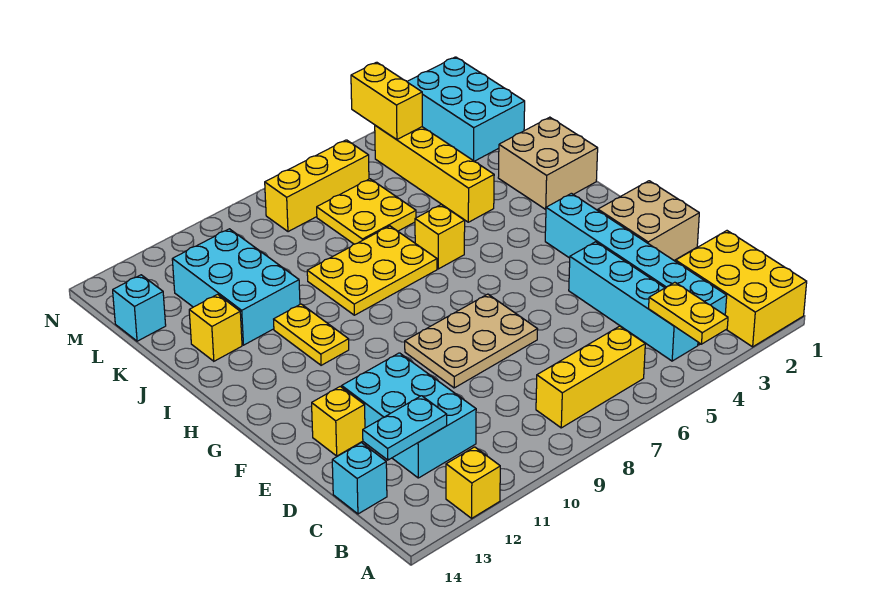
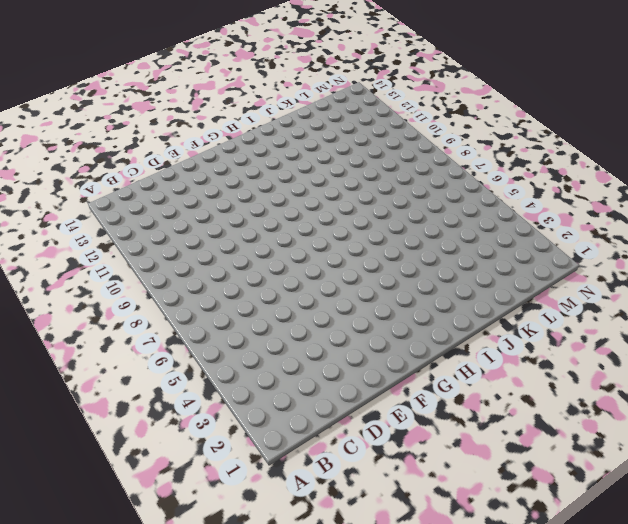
none -> yellow 2x3 brick [676,231,807,347]
none -> yellow 1x1 brick [446,447,500,518]
none -> cyan 1x6 brick [545,193,727,345]

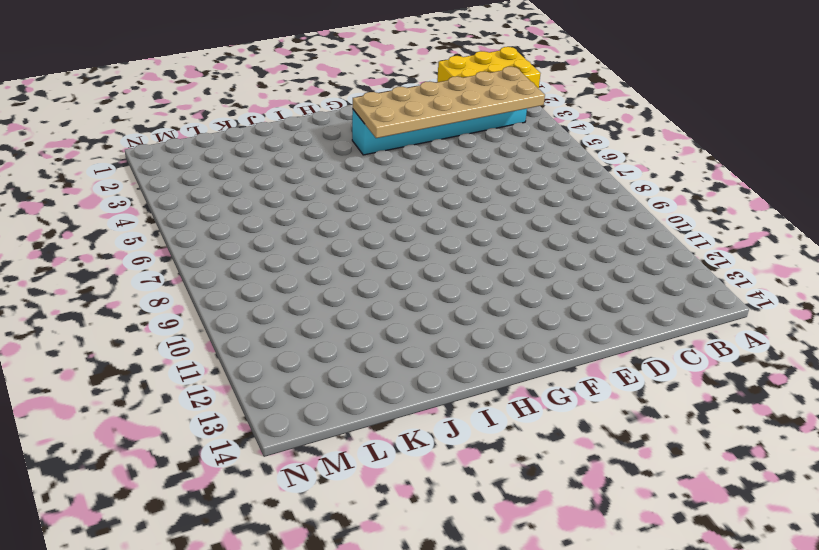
tan 2x6 plate [353,67,545,138] -> yellow 1x2 plate [649,282,728,344]
none -> yellow 1x1 brick [446,447,500,518]
none -> cyan 1x4 brick [569,242,698,361]
none -> yellow 1x3 brick [536,326,645,428]

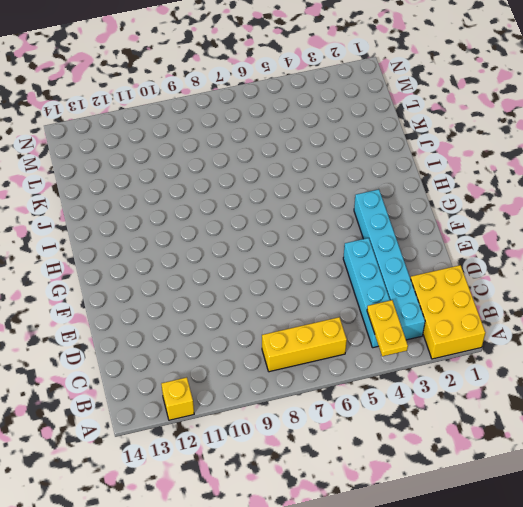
none -> cyan 2x3 brick [342,353,476,478]
none -> cyan 1x1 brick [332,443,387,514]
none -> tan 2x2 brick [598,181,699,260]

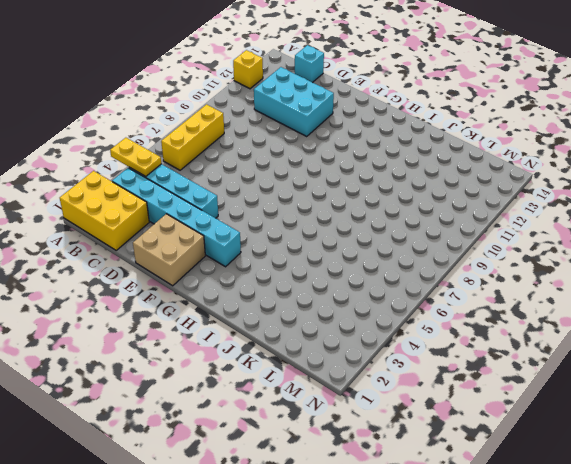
none -> tan 2x3 plate [405,294,538,388]
none -> yellow 1x1 brick [312,387,365,456]
none -> yellow 1x2 plate [274,304,349,365]

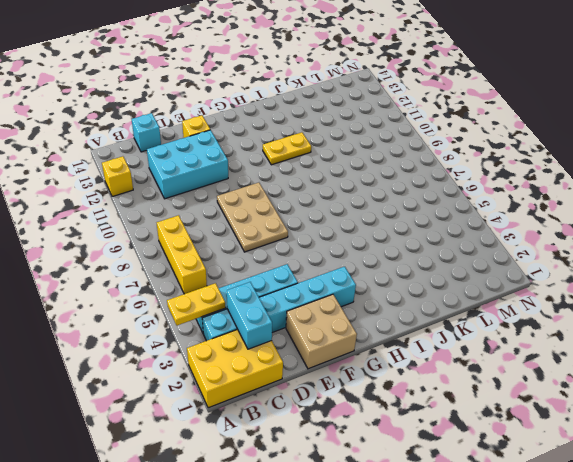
cyan 1x2 brick [227,282,272,349] -> none
none -> tan 2x2 brick [498,117,598,209]
none -> yellow 1x1 brick [415,204,465,269]
none -> yellow 2x3 plate [307,226,437,315]

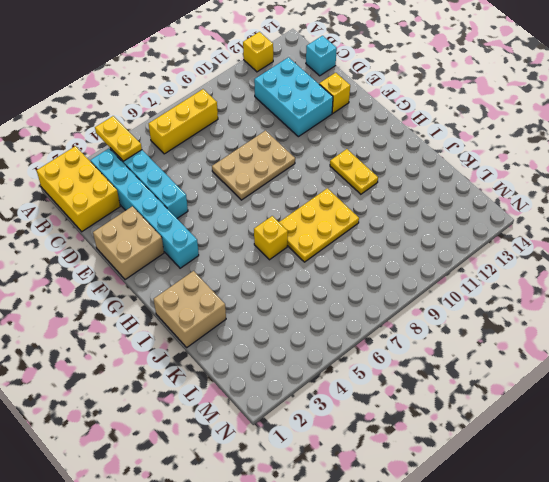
none -> yellow 1x4 brick [375,125,494,222]
none -> cyan 2x3 brick [172,229,300,345]
none -> yellow 1x1 brick [189,294,242,361]

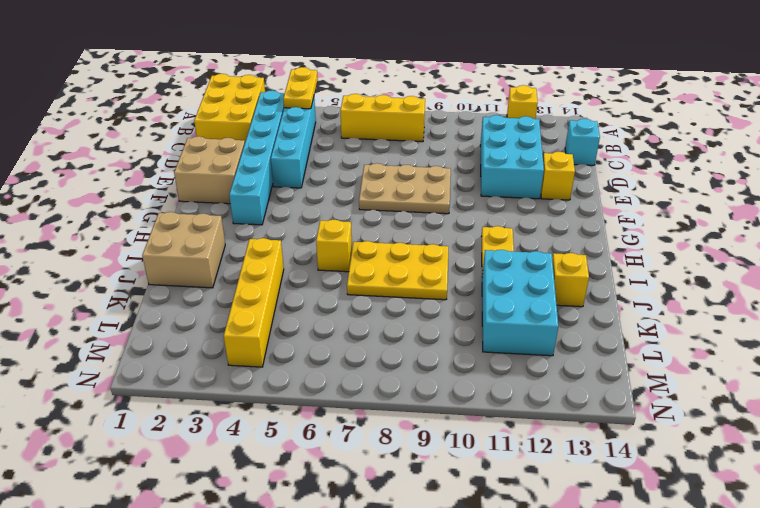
none -> yellow 2x2 plate [317,179,416,244]
none -> cyan 2x3 brick [407,57,525,161]
none -> cyan 1x1 brick [113,275,166,341]

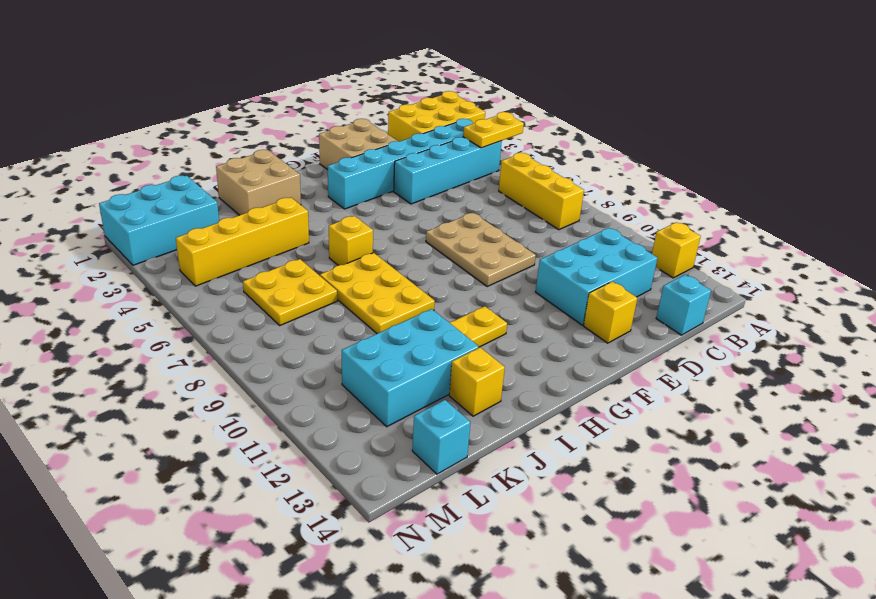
none -> yellow 1x3 brick [265,140,369,232]
none -> cyan 1x2 plate [363,396,447,460]
none -> yellow 1x2 brick [351,62,422,140]

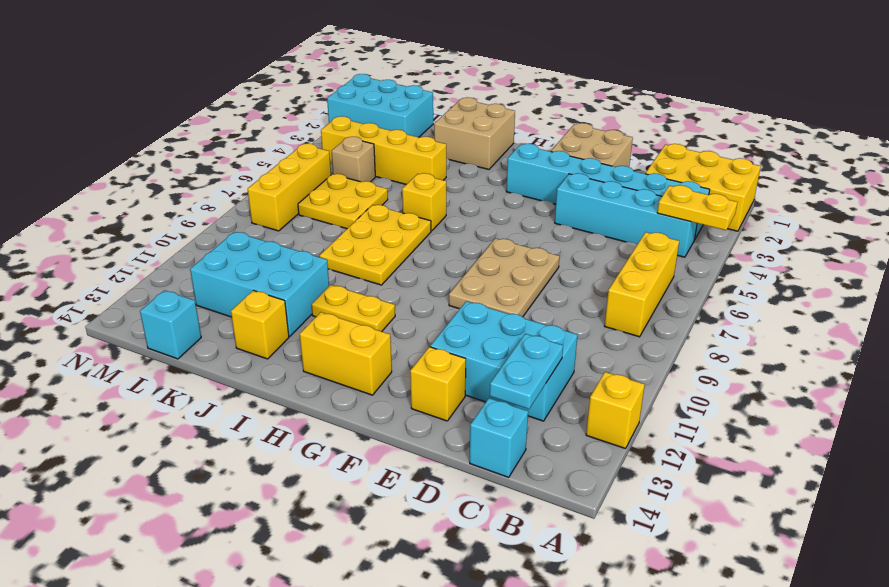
yellow 1x2 brick [300,312,392,395] -> yellow 1x2 brick moved to [351,62,422,140]
tan 1x1 brick [332,137,375,182] -> none

